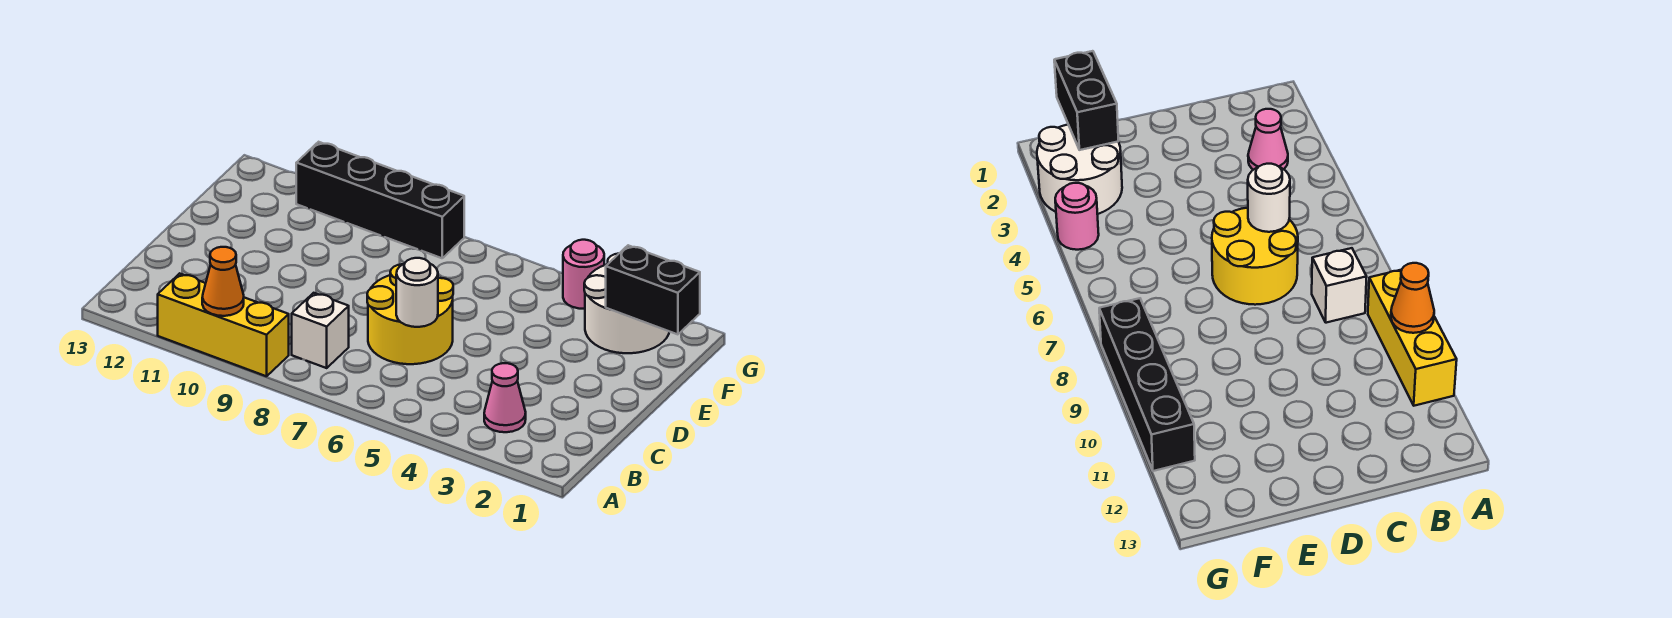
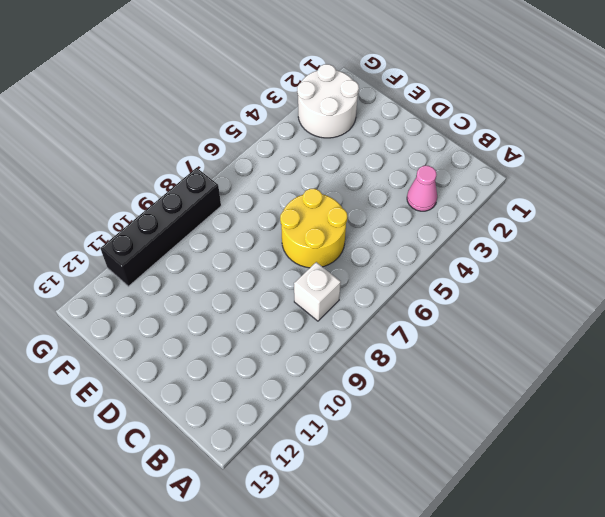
none -> yellow 1x3 brick [158,273,289,376]
none -> pink 1x1 round brick [563,240,604,309]

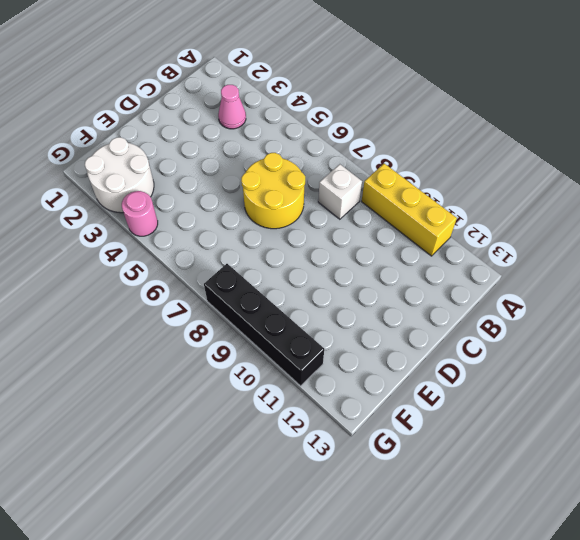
none -> orange 1x1 cone [202,247,244,316]
none -> white 1x1 round brick [396,258,438,327]

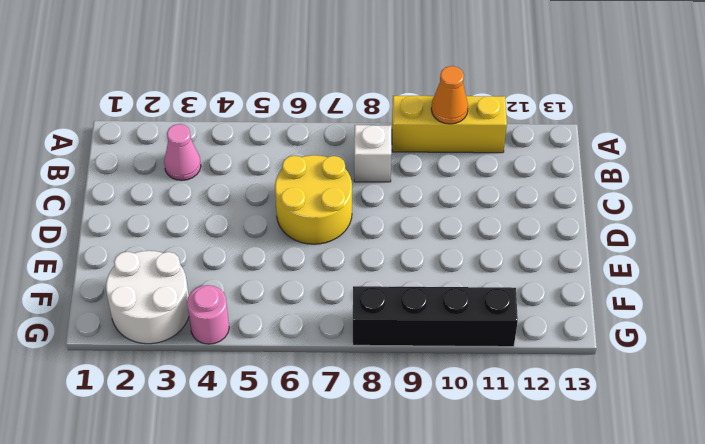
none -> white 1x1 round brick [396,258,438,327]
none -> black 1x2 brick [606,245,700,334]

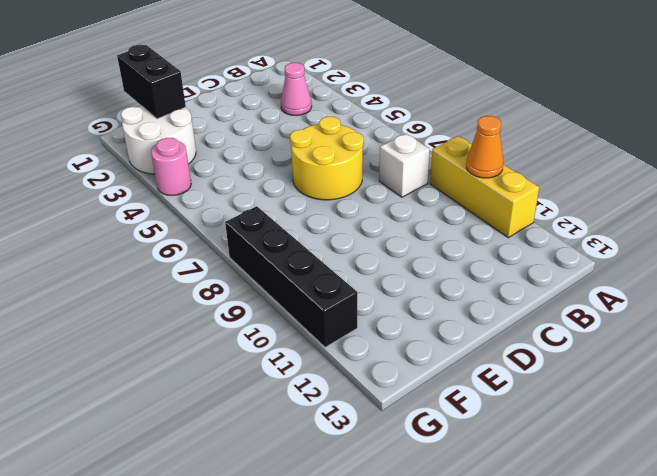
none -> white 1x1 round brick [396,258,438,327]

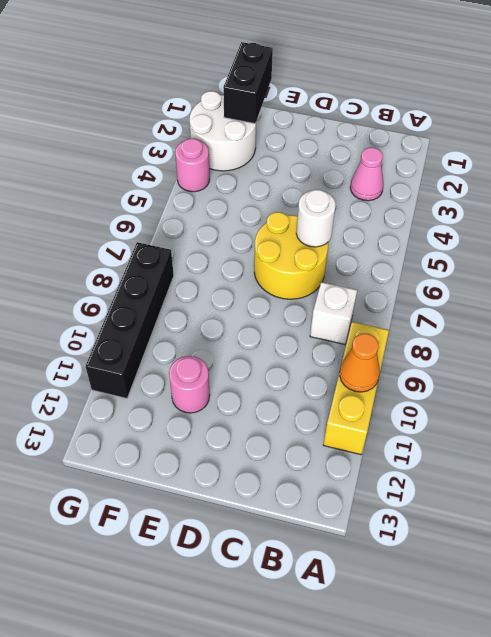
pink 1x1 round brick [169,356,210,413] -> none

